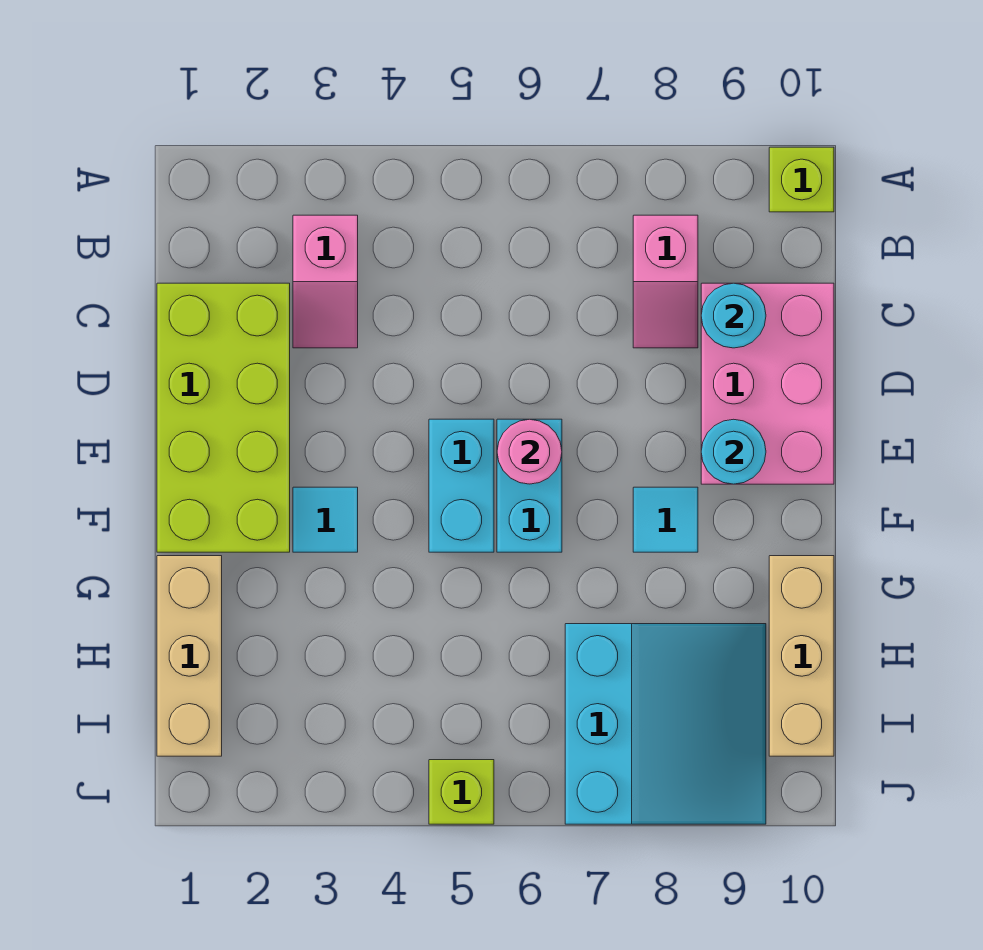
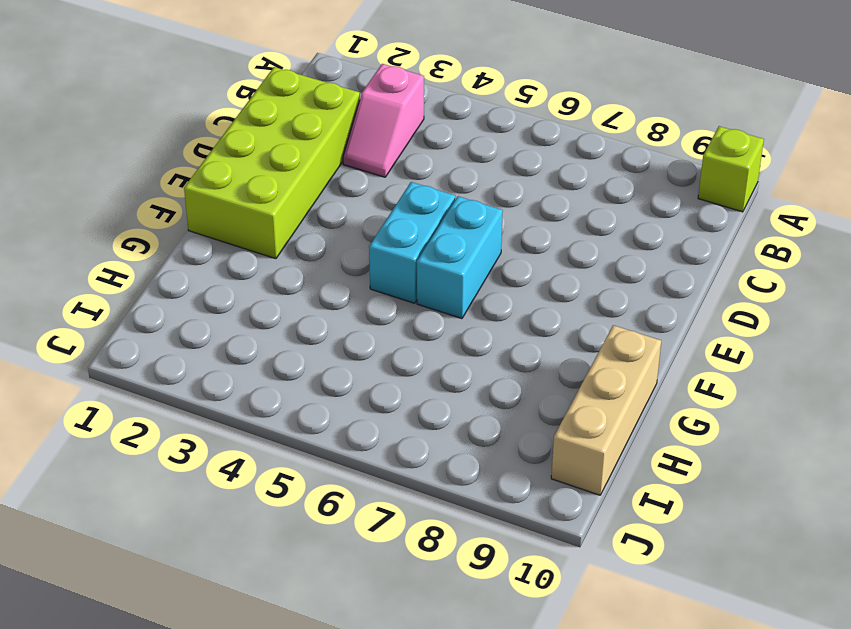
none -> pink 1x2 slope [633,215,698,348]
none -> pink 2x3 brick [701,283,834,484]
none -> cyan 1x1 tile [293,487,358,552]

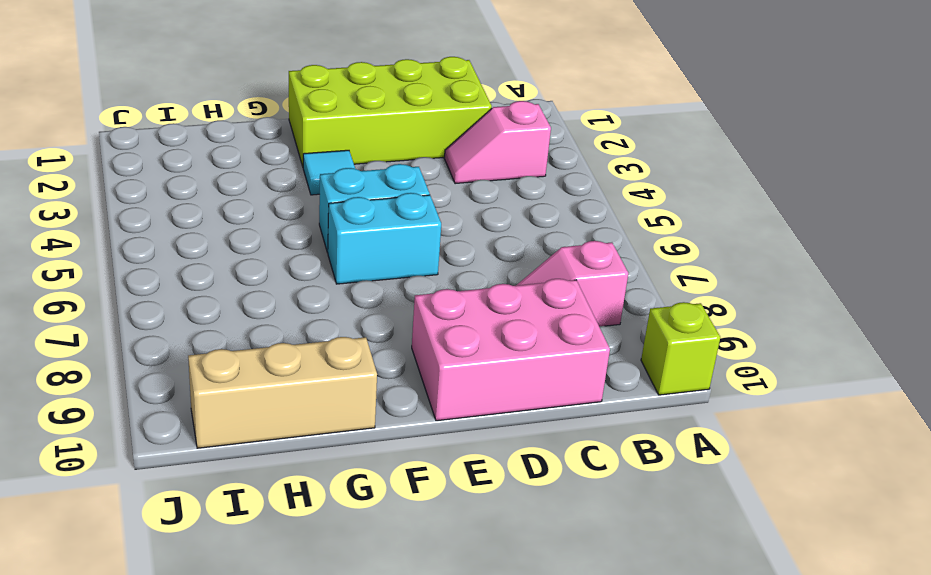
none -> cyan 1x1 tile [633,487,698,552]
none -> tan 1x3 brick [157,556,222,756]
none -> cyan 3x3 slope [565,624,766,824]

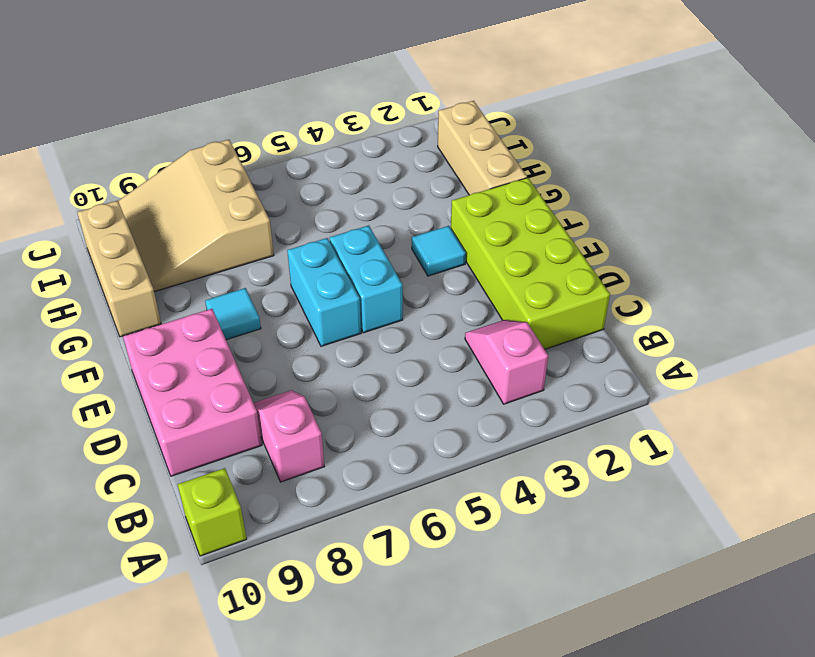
tan 3x3 slope [118,140,274,292] -> cyan 3x3 slope [565,624,766,824]
none -> lime 1x1 brick [429,760,494,824]
none -> cyan 1x1 round brick [701,283,766,348]
none -> pink 1x1 round brick [497,419,562,484]

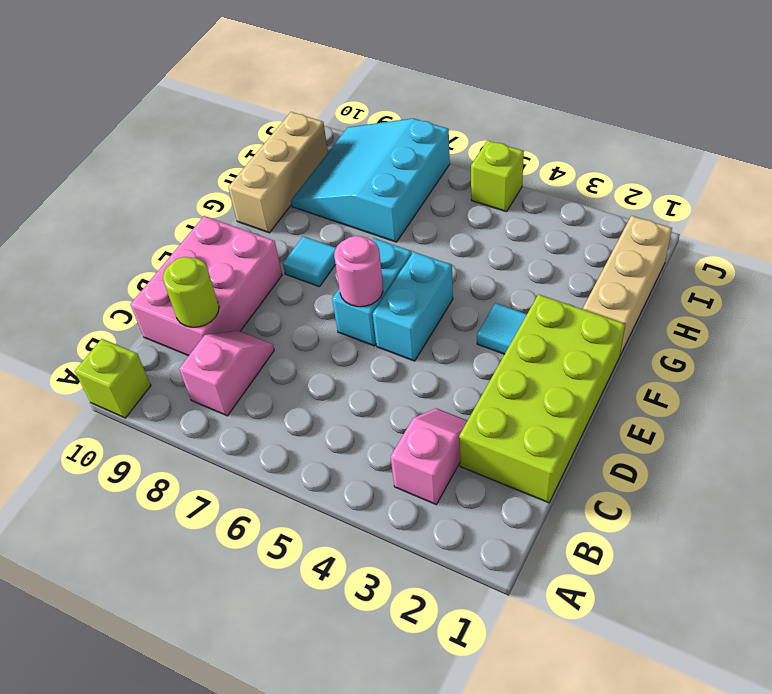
lime 1x1 round brick [163,257,219,327] -> cyan 1x1 round brick [701,283,766,348]
none -> cyan 1x1 round brick [701,419,766,484]

